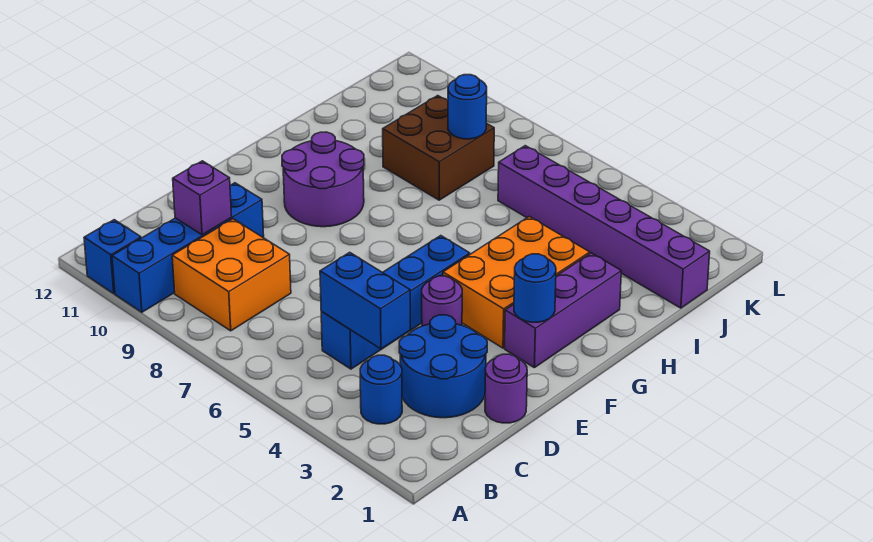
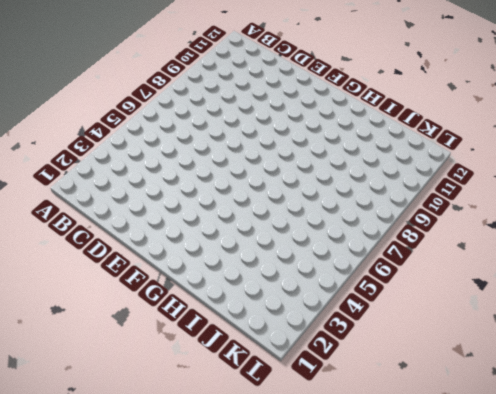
none -> blue 1x4 brick [112,183,264,312]
none -> blue 1x1 brick [84,220,141,293]
none -> blue 1x1 round brick [360,355,402,424]

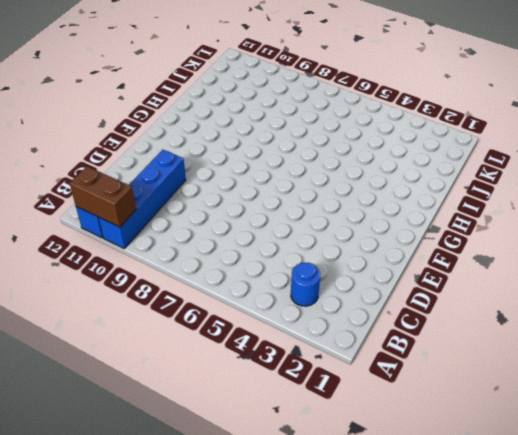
brown 1x2 brick [70,166,136,227] -> none
none -> orange 2x2 brick [172,219,291,331]
none -> blue 2x2 round brick [399,315,487,418]
none -> blue 1x4 brick [321,236,470,369]

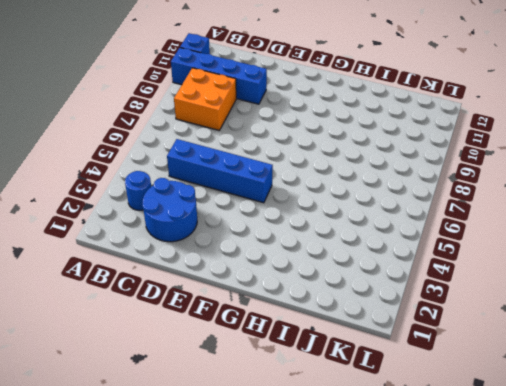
none -> purple 1x1 round brick [485,354,527,423]
none -> purple 1x1 round brick [422,276,462,326]
none -> purple 1x3 brick [505,253,621,368]

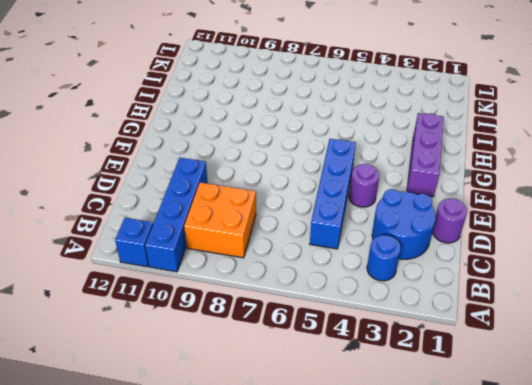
none -> orange 2x3 brick [443,217,590,348]
none -> purple 2x2 round brick [282,132,364,227]
none -> brown 2x2 brick [383,96,494,200]

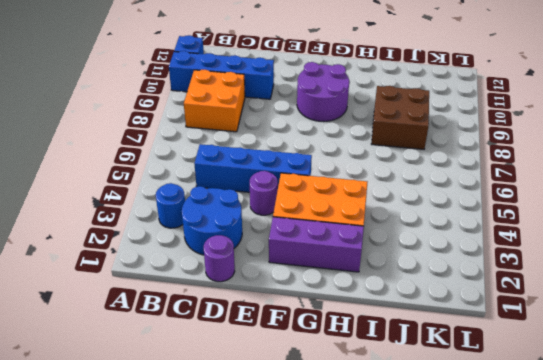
none -> purple 1x6 brick [498,146,710,308]
none -> blue 1x2 brick [320,252,410,349]
none -> purple 1x1 brick [173,161,232,235]

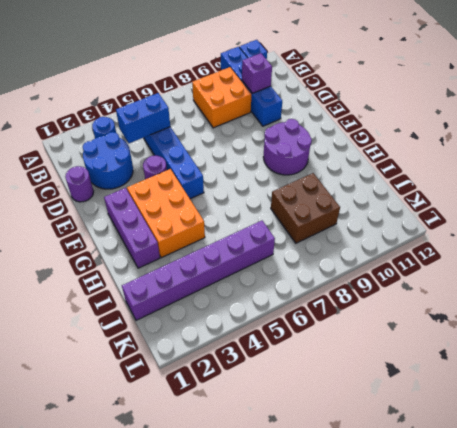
none -> blue 1x1 round brick [514,254,556,322]
none -> blue 1x1 round brick [448,75,487,139]

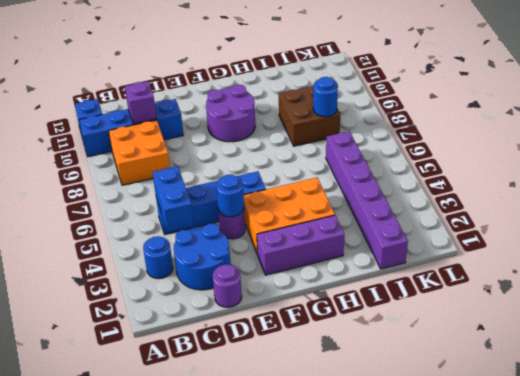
blue 1x1 round brick [216,175,244,217] -> blue 1x1 round brick moved to [514,254,556,322]

